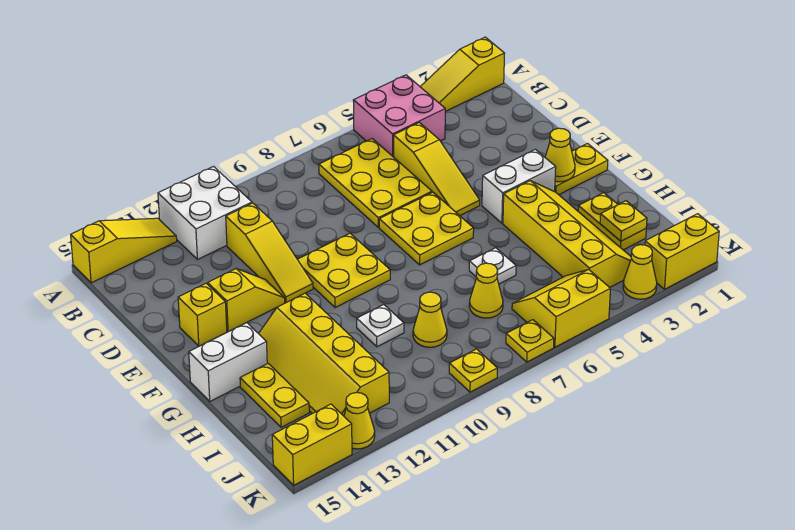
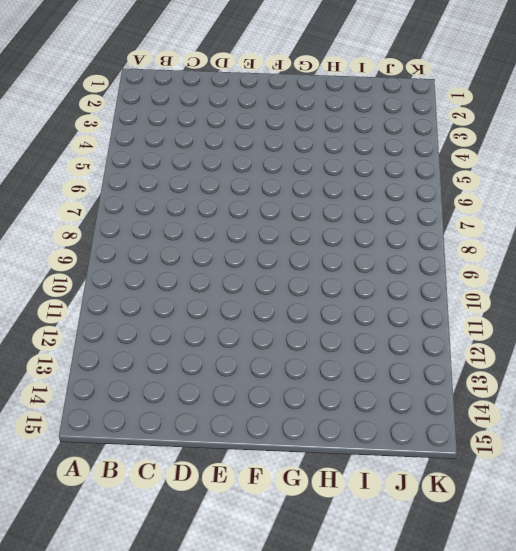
none -> yellow 1x3 slope [420,37,505,112]
none -> pink 2x2 brick [353,75,445,157]
none -> white 2x2 brick [158,167,252,259]
none -> yellow 1x3 slope [71,218,177,283]

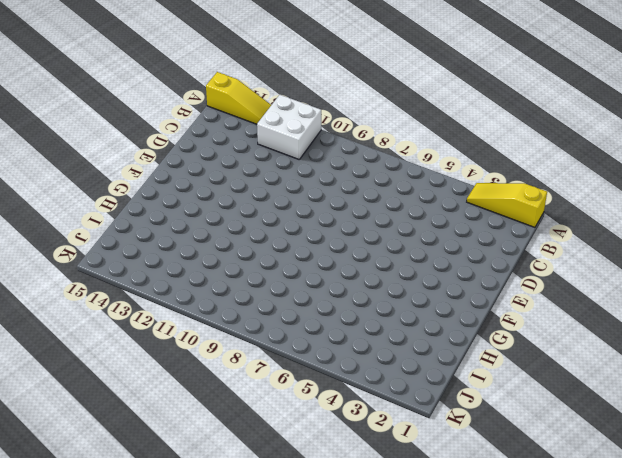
none -> pink 2x2 brick [353,75,445,157]
none -> yellow 2x3 plate [319,139,432,227]
none -> yellow 1x3 slope [394,123,480,216]
none -> yellow 1x3 slope [226,203,313,303]

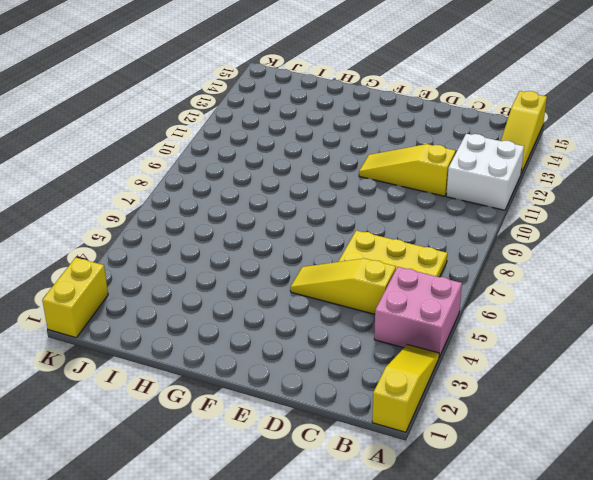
none -> yellow 2x2 plate [379,192,474,265]
none -> yellow 2x2 plate [297,233,390,308]
none -> yellow 1x2 slope [208,269,285,332]
none -> yellow 1x1 brick [178,283,227,346]

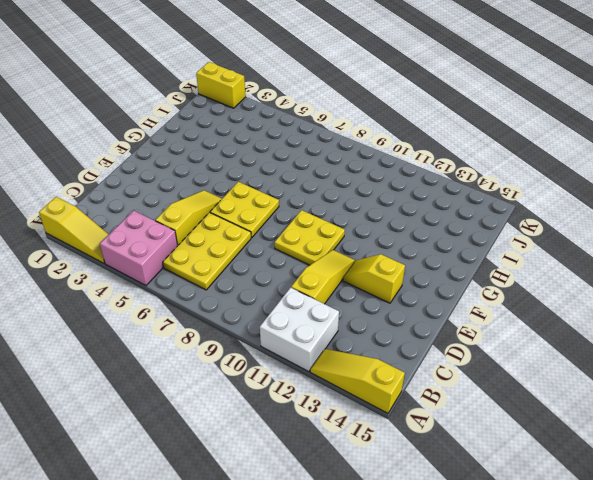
none -> yellow 1x1 brick [178,283,227,346]
none -> yellow 1x2 plate [555,144,608,195]
none -> white 1x2 brick [482,149,556,223]
none -> yellow 2x4 slope [503,181,631,287]

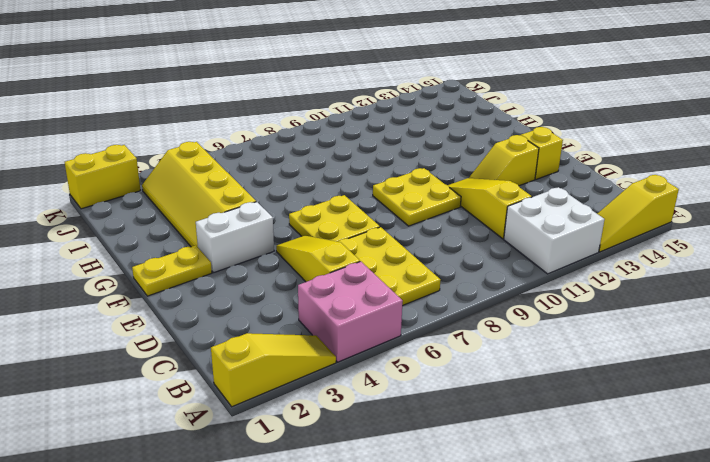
none -> yellow 2x4 slope [259,293,389,416]
none -> white 1x2 brick [189,323,267,401]
none -> yellow 1x2 plate [578,193,646,250]
none -> white 1x1 plate [469,248,516,284]

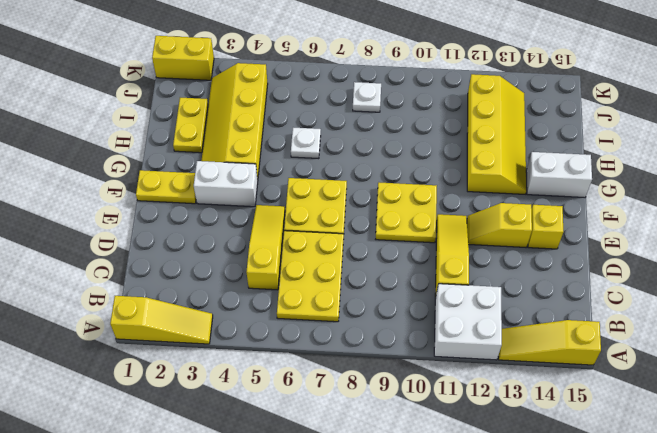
white 1x1 plate [353,82,381,112] -> white 1x1 plate moved to [357,305,404,347]
none -> pink 2x2 brick [353,75,445,157]
none -> yellow 1x2 plate [240,363,309,427]
none -> yellow 1x1 cone [469,263,503,318]
none -> yellow 1x1 cone [413,292,447,347]

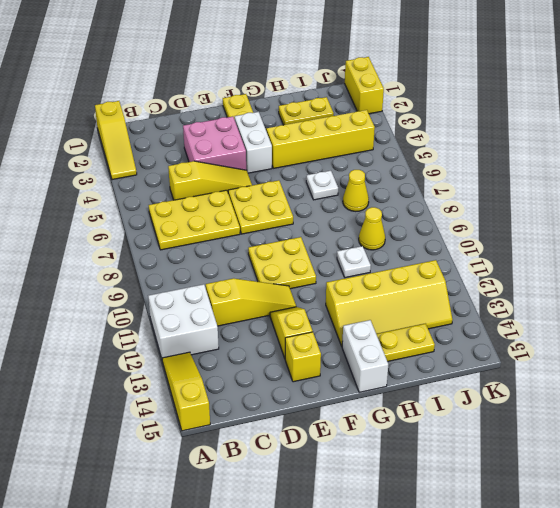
pink 2x2 brick [183,116,246,170] -> pink 2x2 brick moved to [353,75,445,157]
none -> yellow 2x2 slope [512,270,610,347]
none -> yellow 1x1 cone [623,245,657,299]
none -> yellow 1x1 plate [506,320,554,362]
none -> yellow 1x1 plate [449,349,497,392]

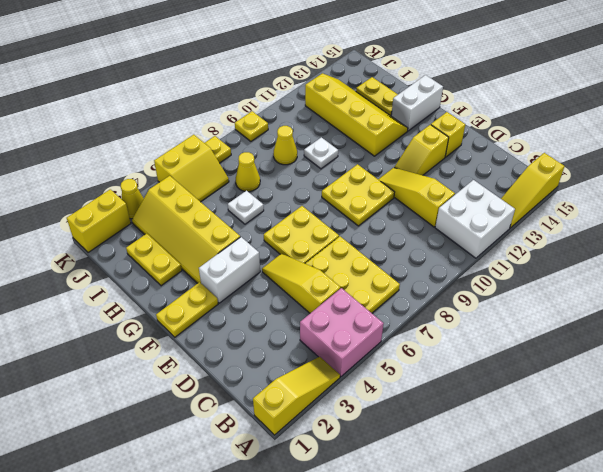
none -> yellow 1x1 cone [344,393,375,449]
none -> yellow 1x2 brick [272,404,352,485]
none -> yellow 1x1 cone [545,128,575,182]
none -> yellow 1x1 plate [600,201,647,241]

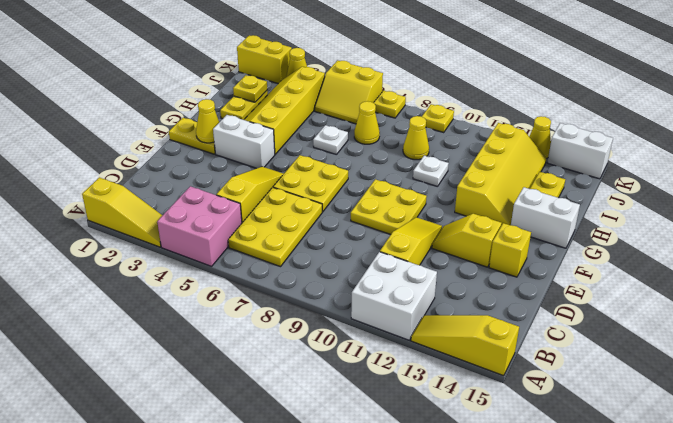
white 1x2 brick [547,123,613,179] -> yellow 1x2 brick [272,404,352,485]

